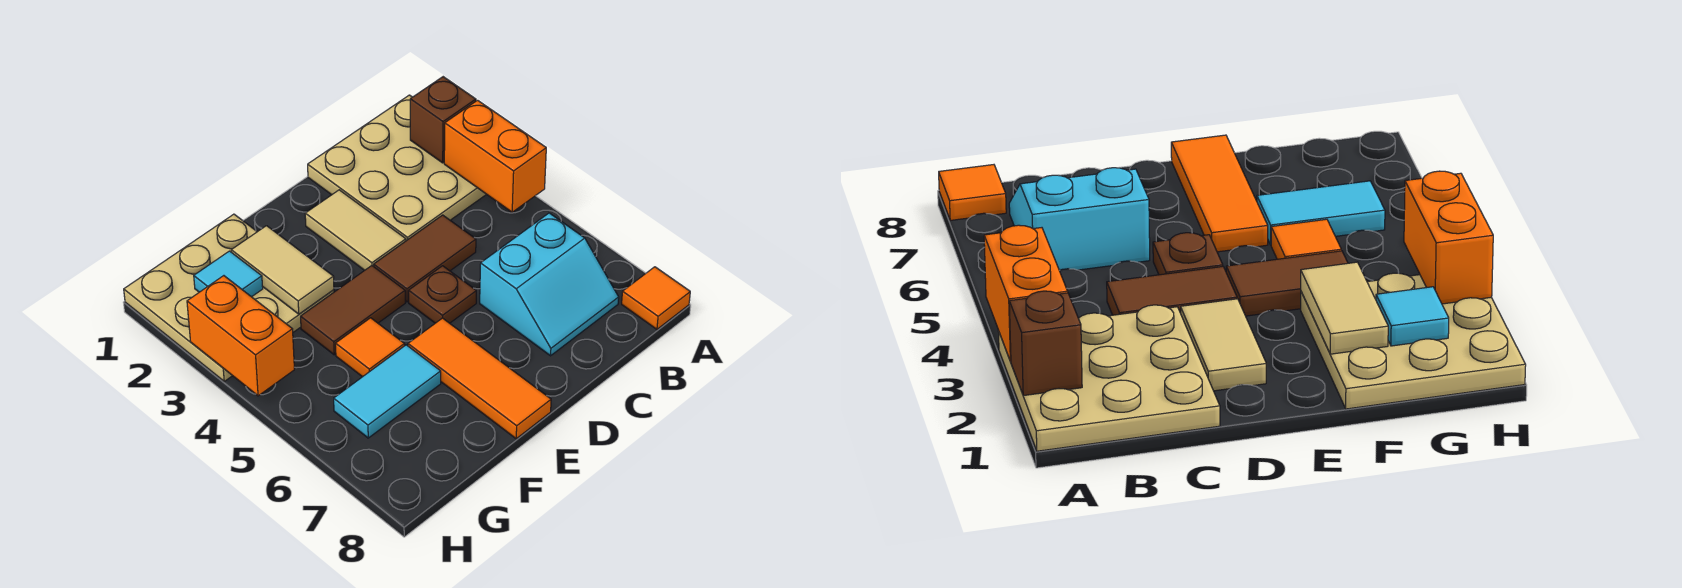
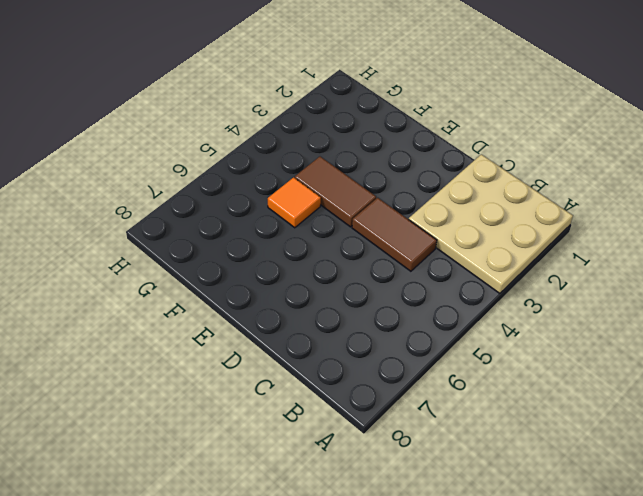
none -> orange 1x1 tile [622,267,690,329]
none -> cyan 2x2 slope [480,213,619,356]
none -> tan 1x2 tile [305,190,406,270]

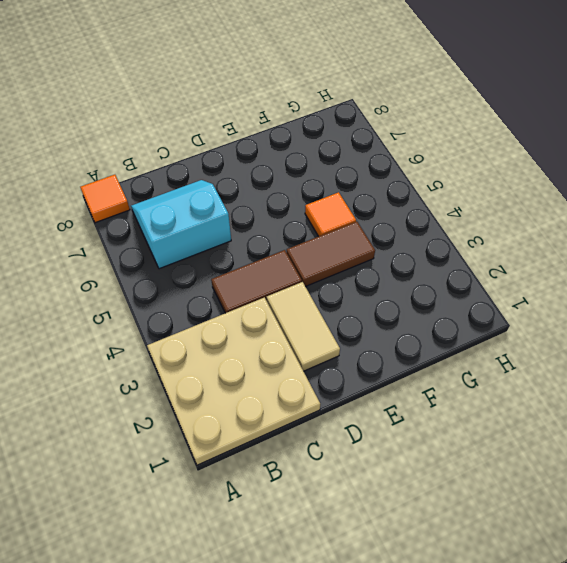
none -> brown 1x1 plate [409,266,476,323]
none -> orange 1x3 tile [408,318,551,439]
none -> tan 3x3 plate [124,214,334,381]

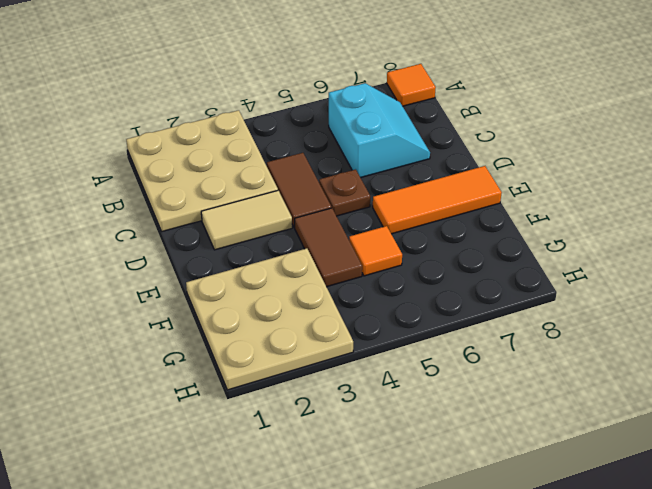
none -> cyan 1x2 tile [334,345,441,438]
none -> brown 1x1 brick [410,77,476,163]
none -> orange 1x2 brick [444,100,546,212]

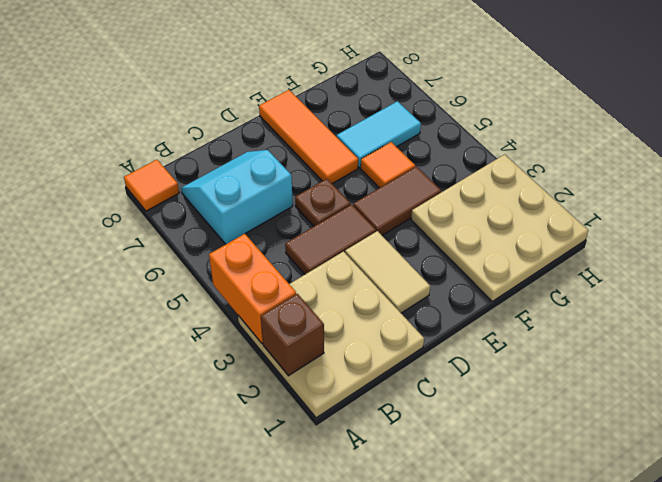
none -> tan 1x2 tile [231,226,334,314]
none -> cyan 1x1 tile [194,251,263,297]
none -> orange 1x2 brick [187,276,294,396]

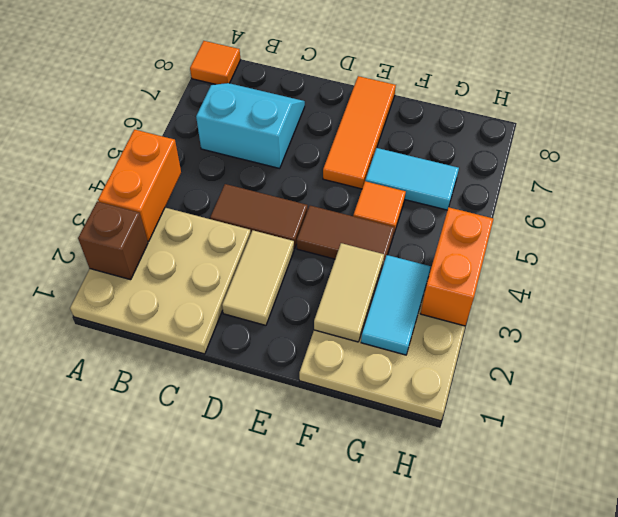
cyan 1x2 tile [361,255,431,355] -> cyan 1x1 tile [194,251,263,297]
none -> brown 1x1 plate [409,266,476,323]

